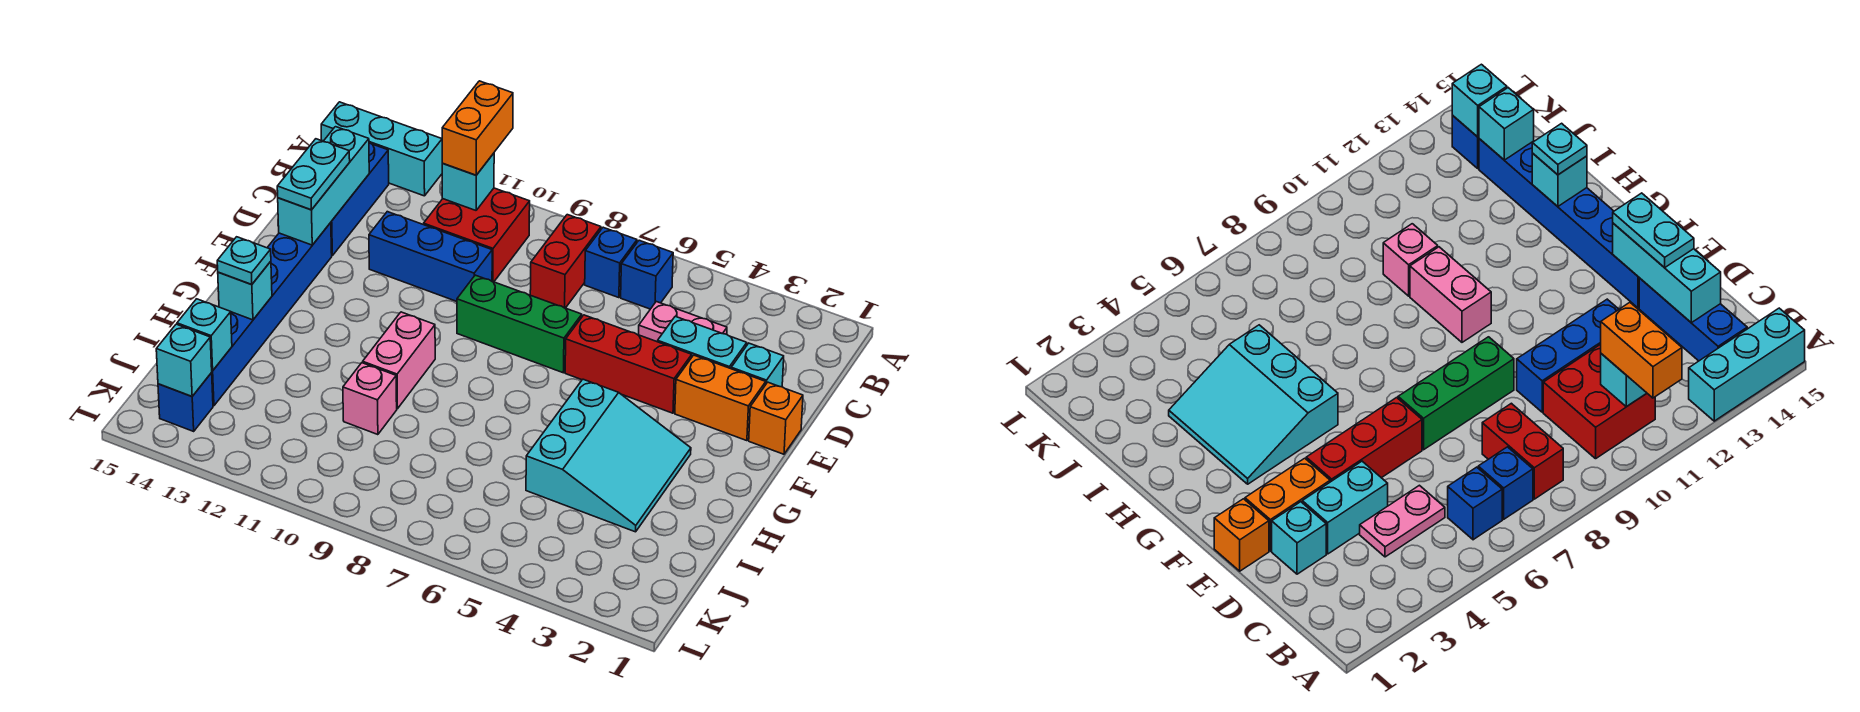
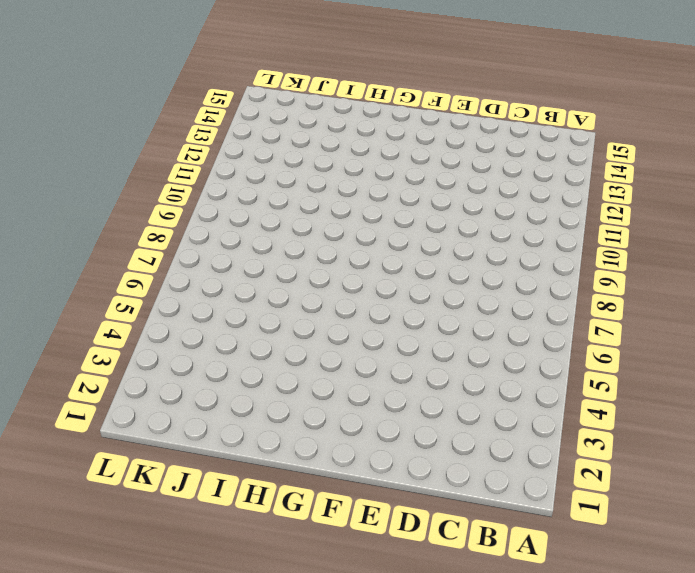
none -> cyan 1x3 brick [321,102,443,196]
none -> blue 1x1 brick [621,240,673,309]
none -> blue 1x1 brick [585,227,637,298]

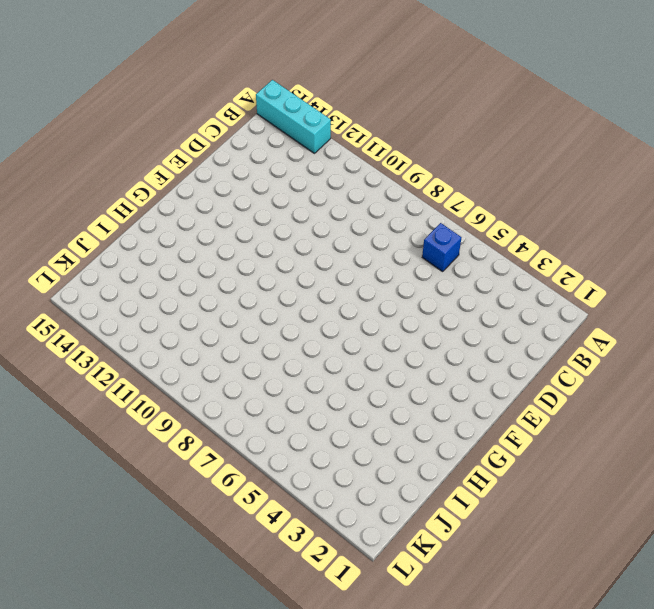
none -> blue 1x1 brick [585,227,637,298]
none -> red 1x2 brick [530,215,601,308]
none -> red 2x2 brick [424,188,530,282]

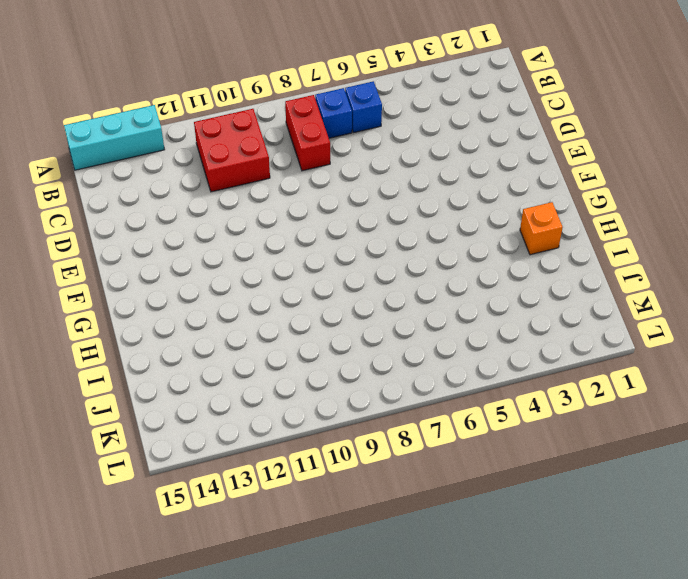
orange 1x1 brick [520,202,563,255] -> orange 1x1 brick moved to [749,382,803,454]
none -> blue 1x3 brick [331,143,389,255]
none -> pink 1x2 plate [639,302,727,342]
none -> cyan 1x1 brick [731,343,784,387]

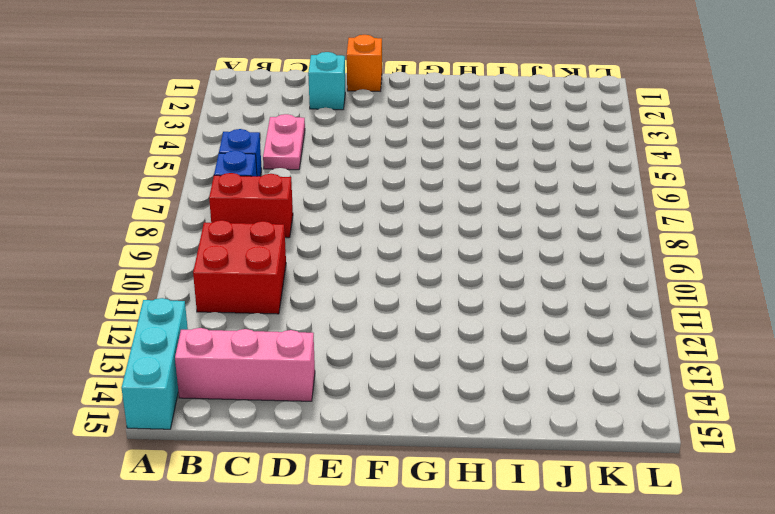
pink 1x3 brick [175,328,315,401] -> blue 1x3 brick [331,143,389,255]
none -> cyan 1x2 brick [658,316,747,369]
none -> blue 1x3 brick [369,212,492,301]
none -> orange 1x2 brick [675,355,766,441]

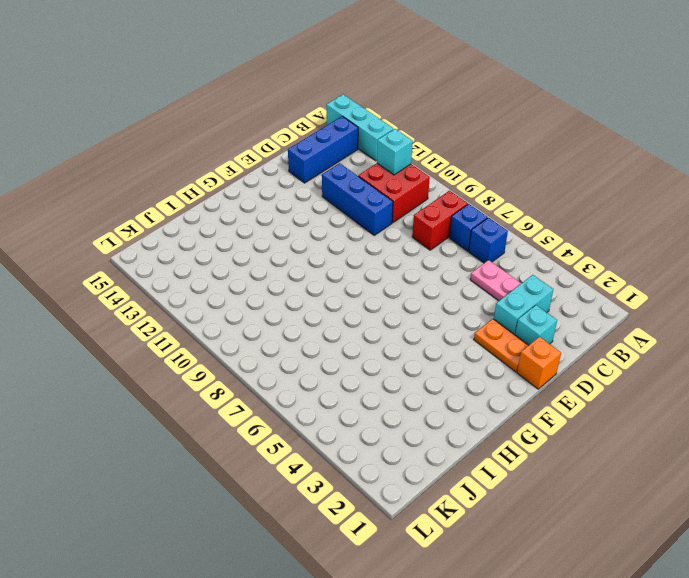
cyan 1x2 brick [494,275,553,335] -> cyan 1x2 brick turned to [658,316,747,369]
orange 1x2 plate [474,319,529,372] -> orange 1x2 brick [675,355,766,441]
none -> red 1x3 brick [565,315,692,413]
none -> green 1x3 brick [457,275,582,373]
none -> blue 1x6 brick [211,223,332,406]

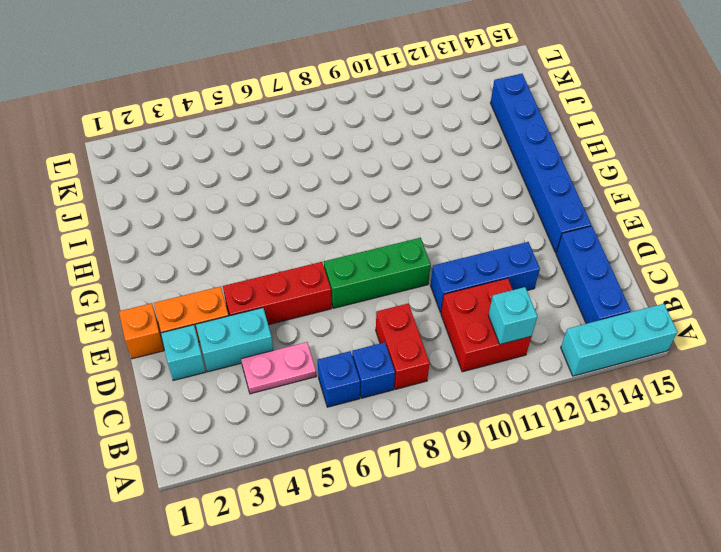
none -> cyan 3x3 slope [526,379,691,532]
none -> pink 1x2 brick [363,312,435,409]
none -> pink 1x1 brick [343,363,397,435]

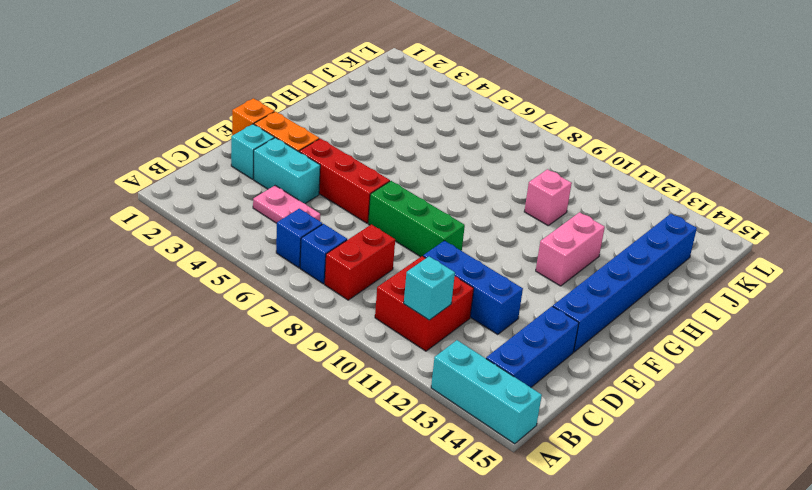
pink 1x2 brick [536,212,605,286] -> pink 1x2 brick moved to [363,312,435,409]
none -> cyan 3x3 slope [526,379,691,532]
none -> blue 1x1 brick [158,373,213,431]
none -> cyan 1x3 brick [278,127,369,245]

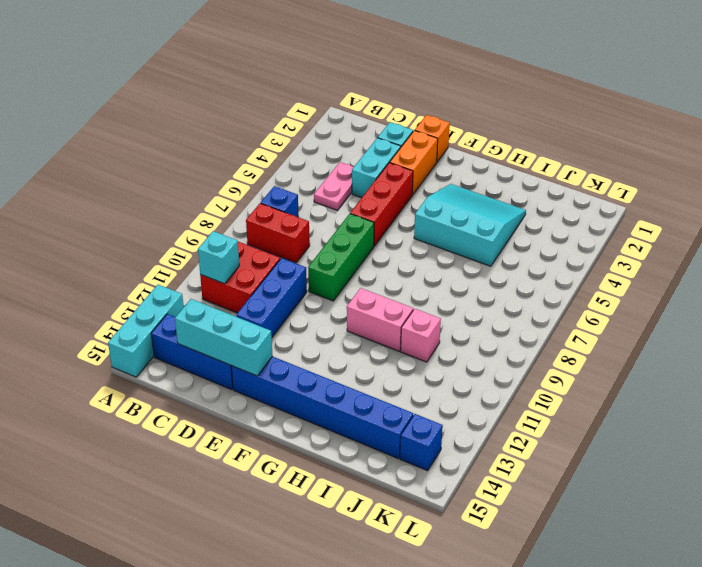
none -> blue 1x1 brick [621,240,673,309]
none -> cyan 1x1 brick [218,261,272,320]
none -> cyan 1x1 brick [177,299,232,371]

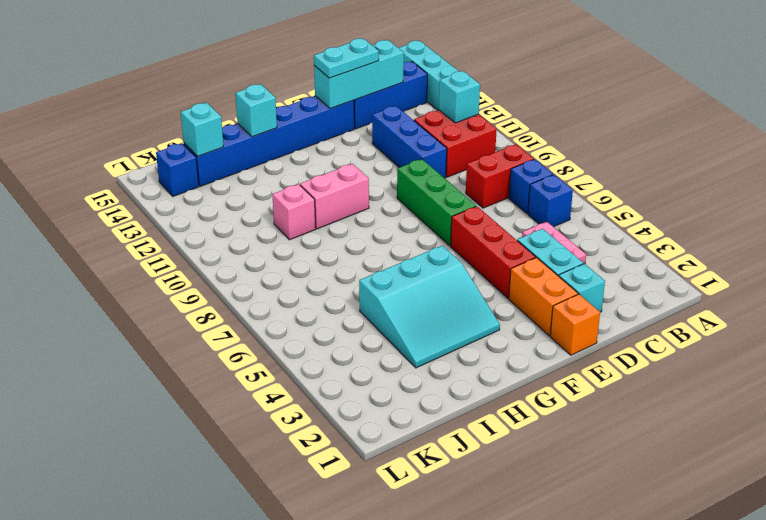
none -> cyan 1x1 brick [156,324,212,396]
none -> orange 1x2 brick [442,81,513,175]
none -> cyan 1x1 plate [217,237,271,285]

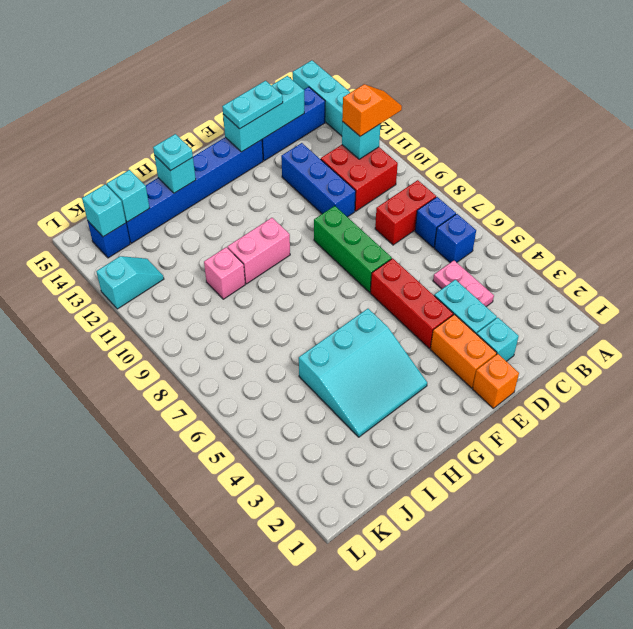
orange 1x2 slope [342,84,402,136] -> orange 1x2 brick [442,81,513,175]
cyan 1x2 slope [96,256,164,309] -> none

